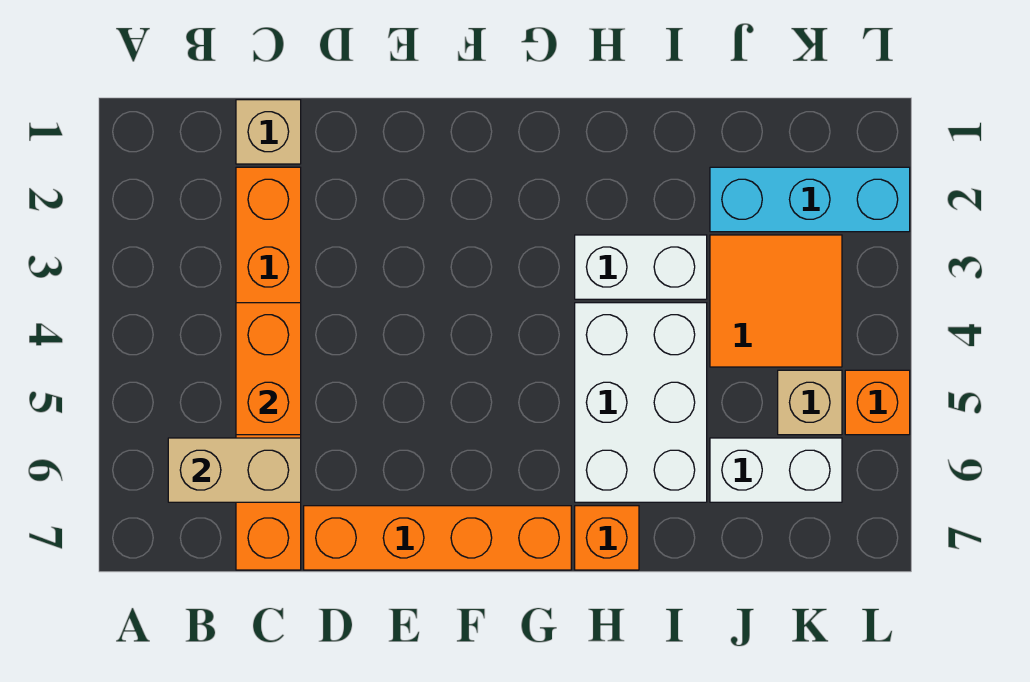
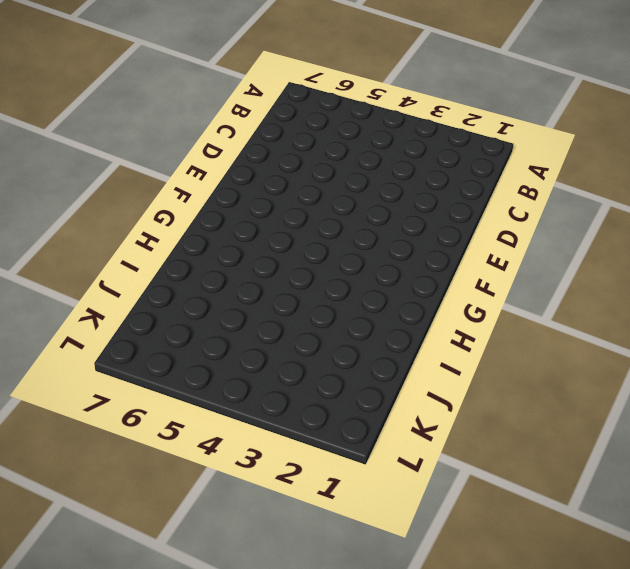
none -> tan 1x1 brick [236,100,301,164]
none -> orange 1x6 brick [236,167,301,570]
none -> orange 1x4 brick [304,506,571,570]

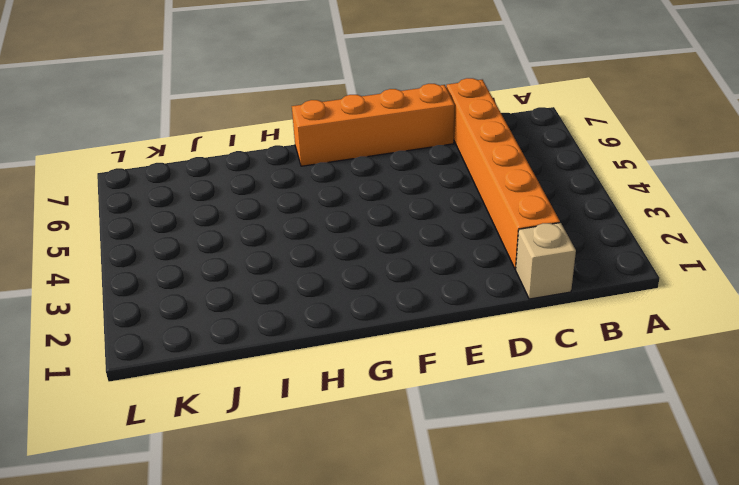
none -> white 1x2 brick [575,235,707,299]
none -> white 2x3 brick [575,303,707,502]
none -> orange 1x1 brick [575,506,639,570]

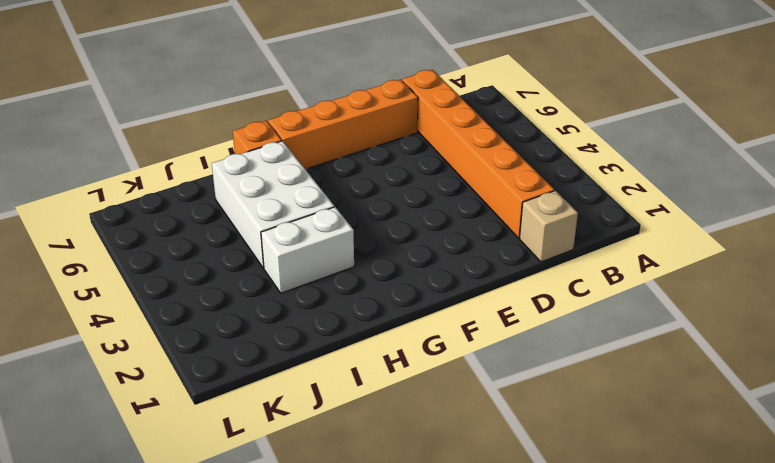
none -> cyan 1x3 brick [710,167,910,232]
none -> orange 2x2 tile [710,235,842,367]
none -> white 1x2 brick [710,438,842,502]

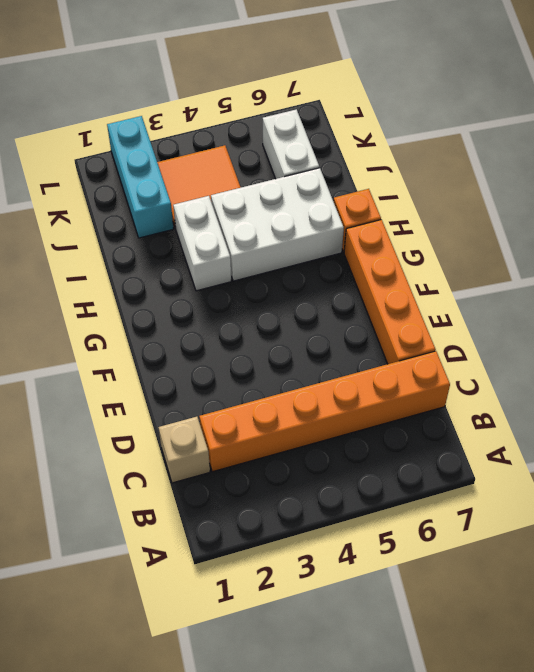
none -> tan 1x1 brick [778,370,842,435]
none -> orange 1x1 brick [845,370,910,435]
none -> tan 1x2 brick [168,438,301,502]

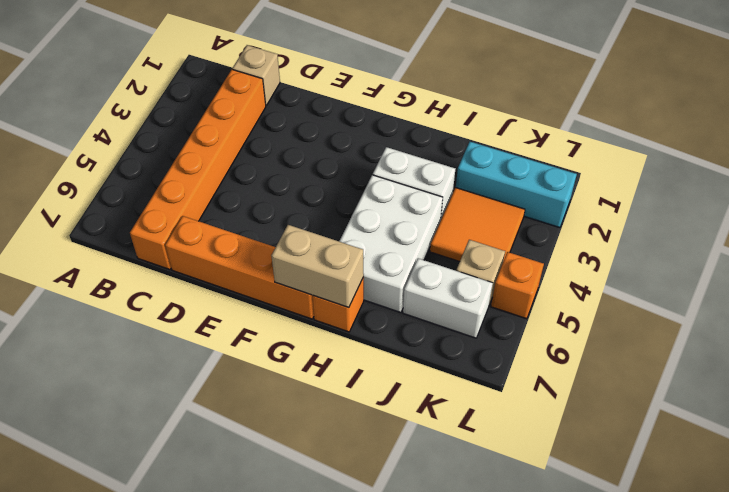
tan 1x2 brick [271,225,364,308] -> tan 1x2 brick moved to [168,438,301,502]
none -> orange 1x2 brick [236,303,301,435]

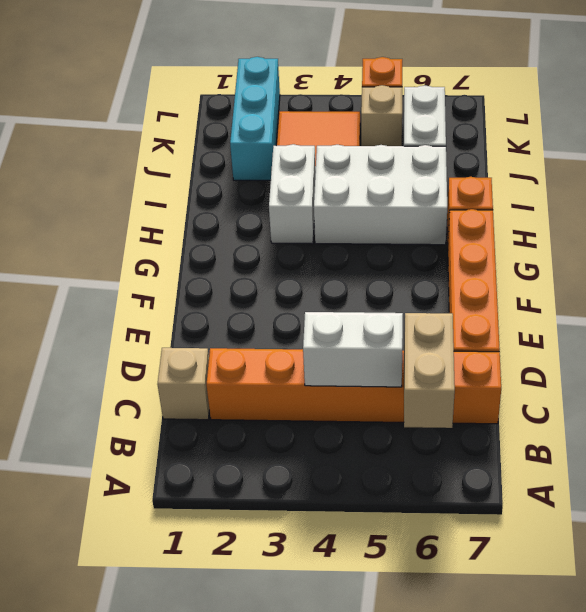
white 1x2 brick [303,312,403,387] -> orange 1x2 brick [236,303,301,435]

